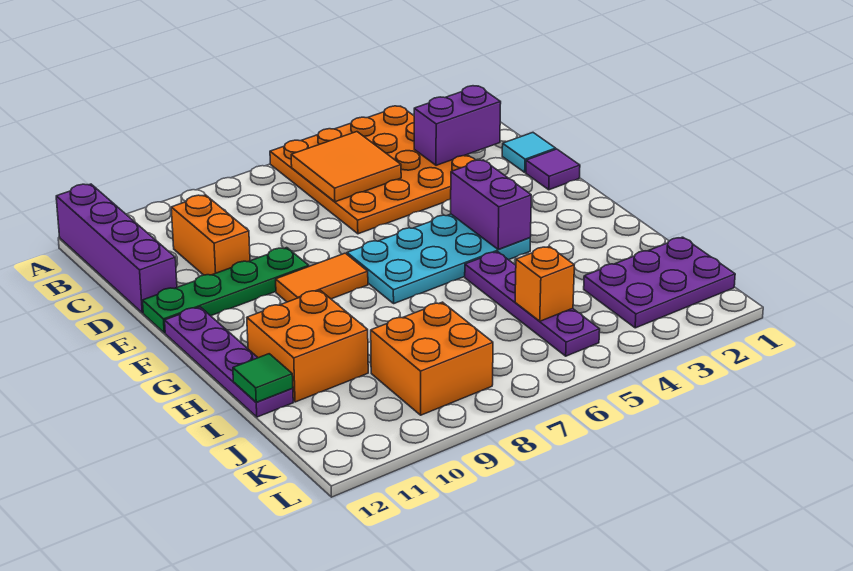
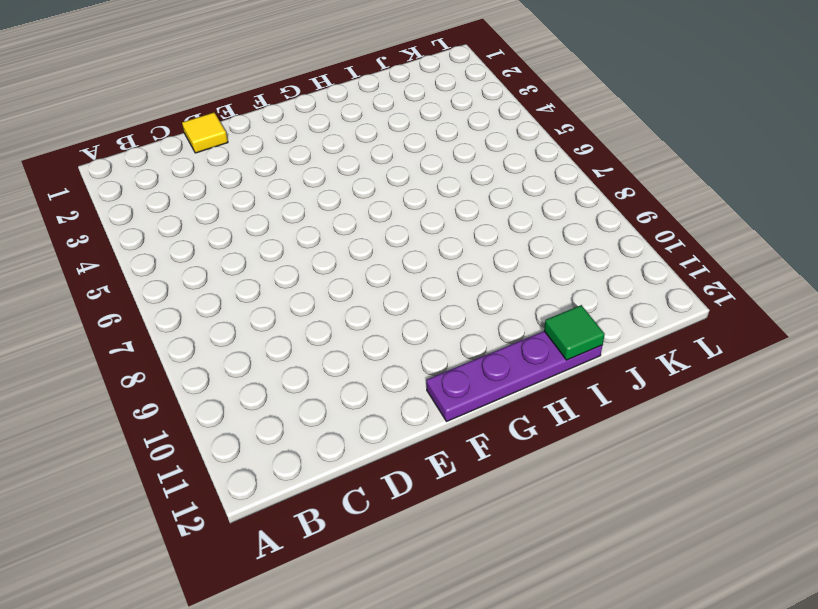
yellow 1x1 tile [182,113,228,153] -> cyan 1x1 tile [502,133,556,172]
none -> orange 4x4 plate [270,106,475,234]
none -> purple 1x4 brick [56,184,177,313]
none -> orange 1x2 brick [171,195,250,275]

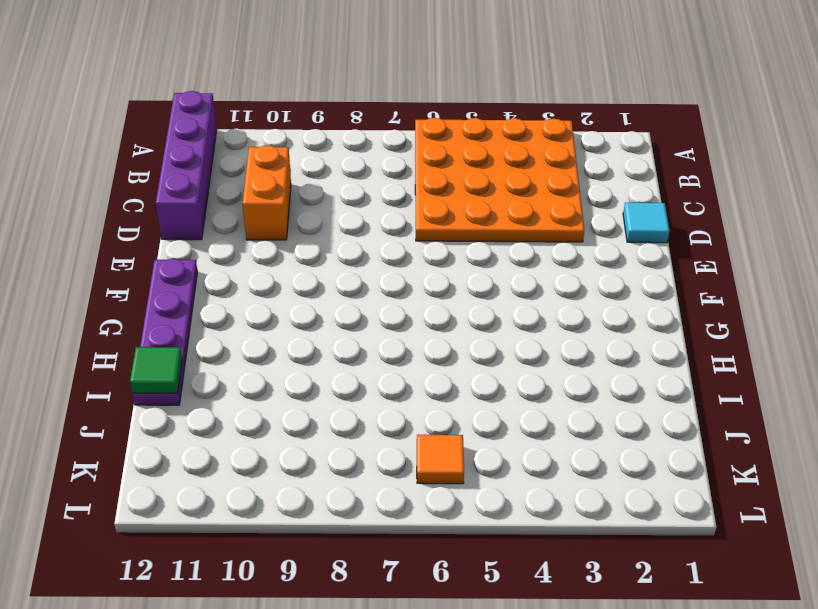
orange 1x1 tile [417,435,464,484] -> none
none -> purple 1x1 tile [526,149,580,190]
none -> green 1x4 plate [143,248,309,333]
none -> cyan 2x4 plate [347,214,530,303]

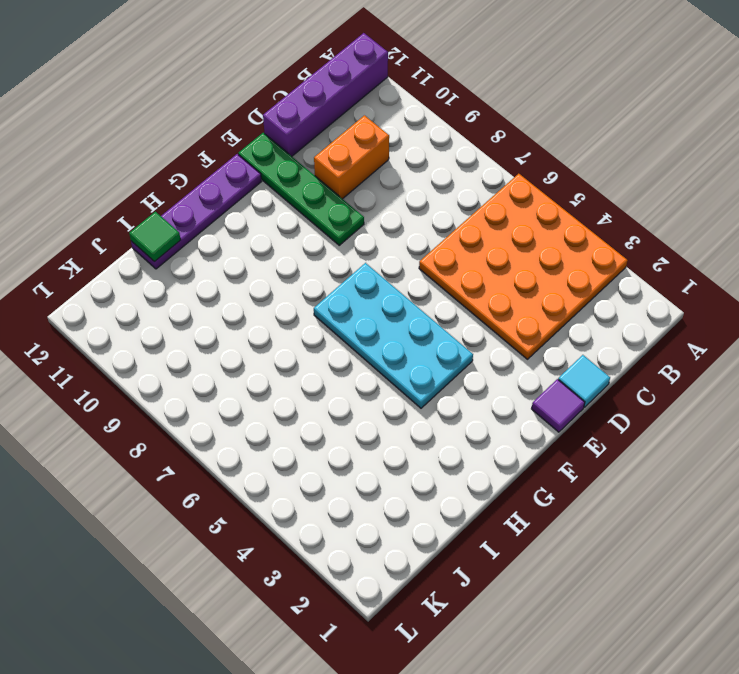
none -> orange 1x2 tile [276,253,368,302]
none -> purple 1x4 plate [465,252,600,356]
none -> orange 2x2 brick [247,290,368,402]

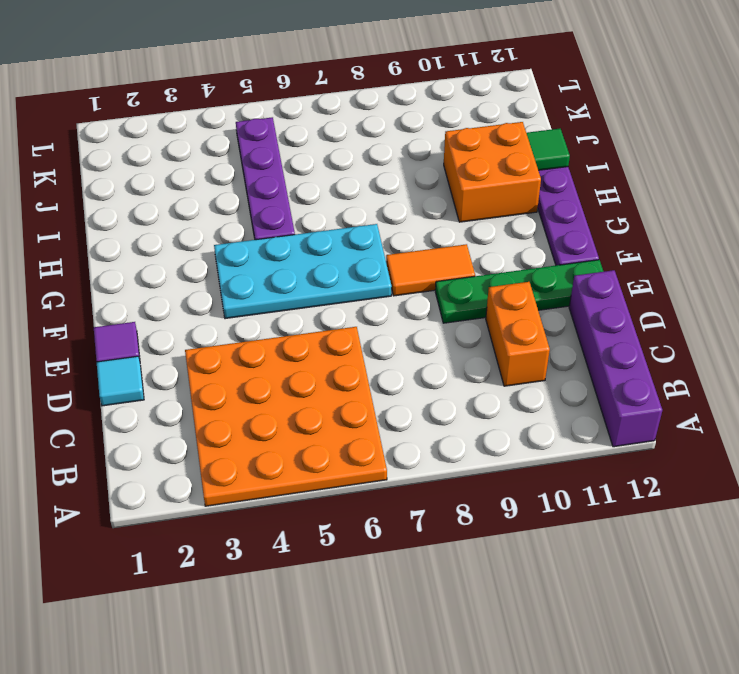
none -> purple 2x3 plate [584,237,735,328]
none -> orange 2x2 brick [371,302,493,415]
none -> orange 2x2 tile [291,132,401,202]

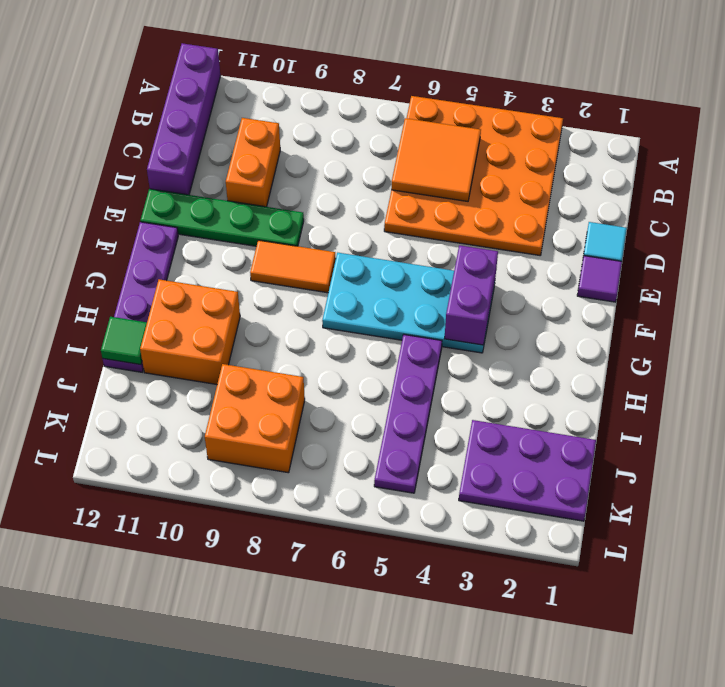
none -> purple 1x2 brick [414,86,501,165]
none -> orange 1x1 brick [515,246,574,321]

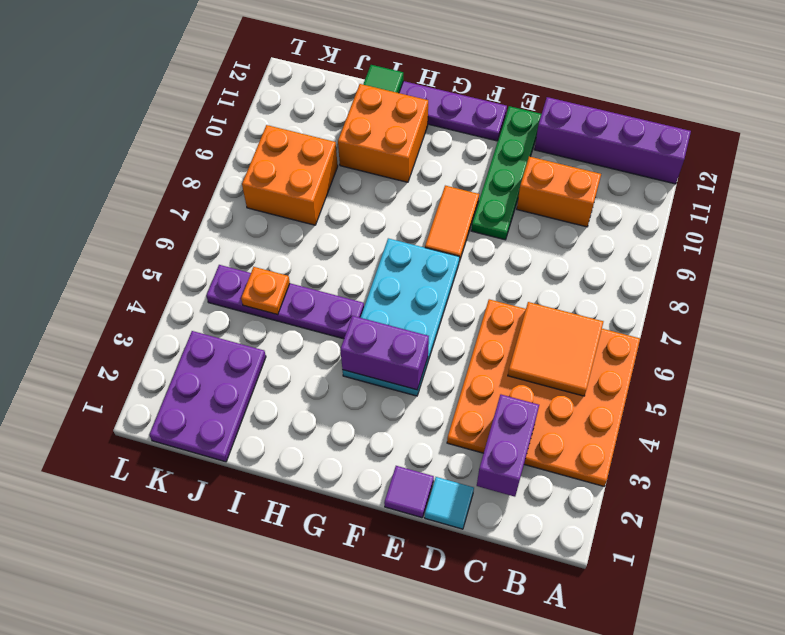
orange 1x1 plate [241,267,290,315] -> orange 1x1 brick [515,246,574,321]

